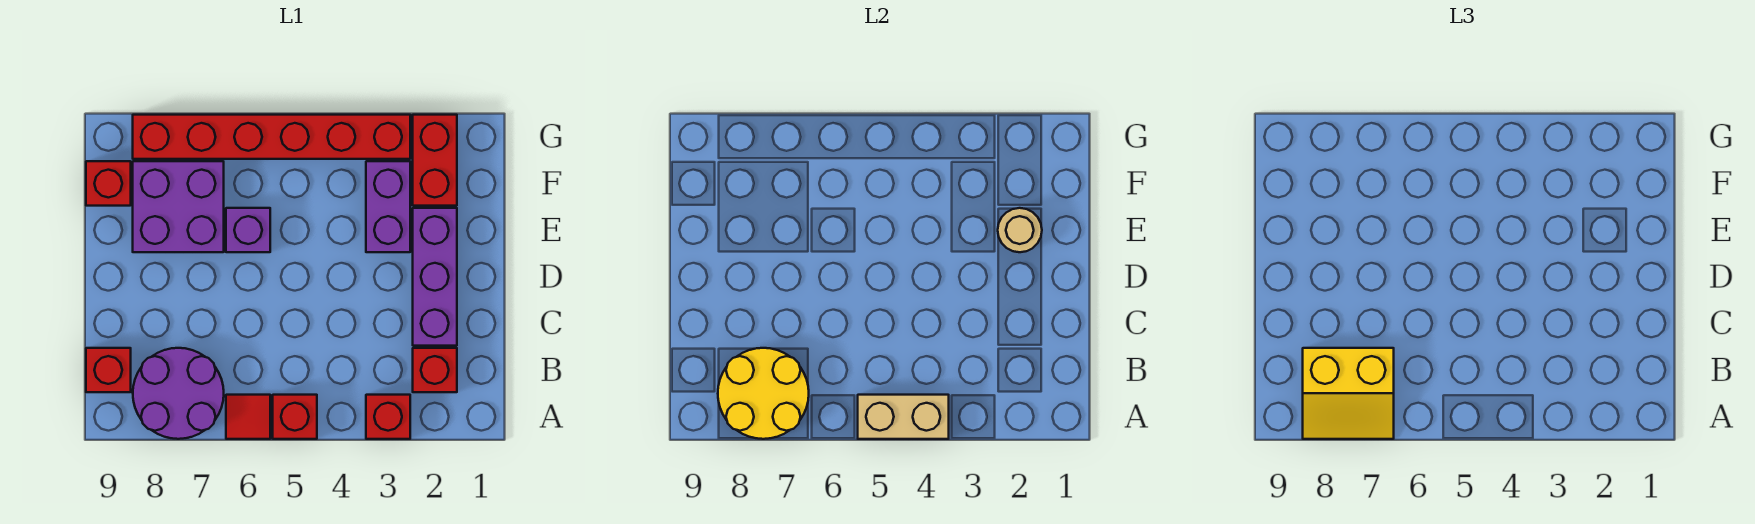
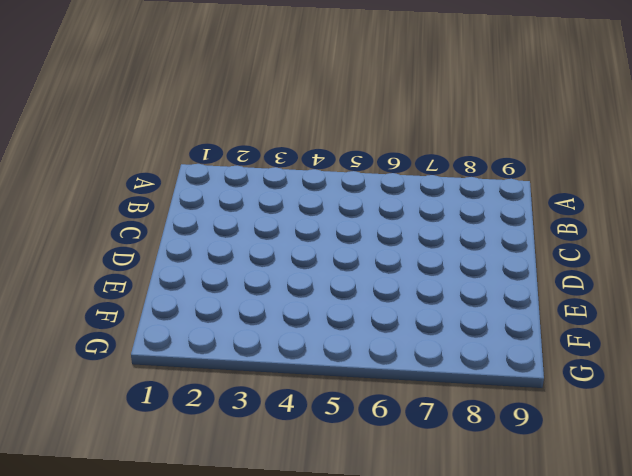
none -> red 1x1 brick [366,395,410,439]
none -> red 1x1 brick [273,395,317,439]
none -> red 1x1 tile [226,395,270,439]

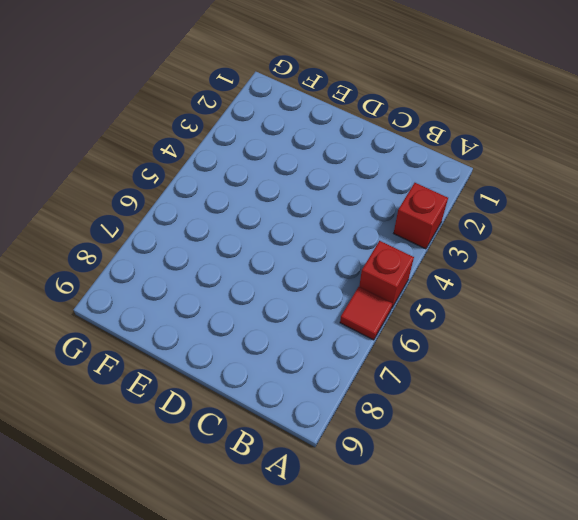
none -> purple 2x2 round brick [133,348,224,439]
none -> red 1x1 brick [413,348,457,392]
none -> red 1x1 brick [86,348,131,392]

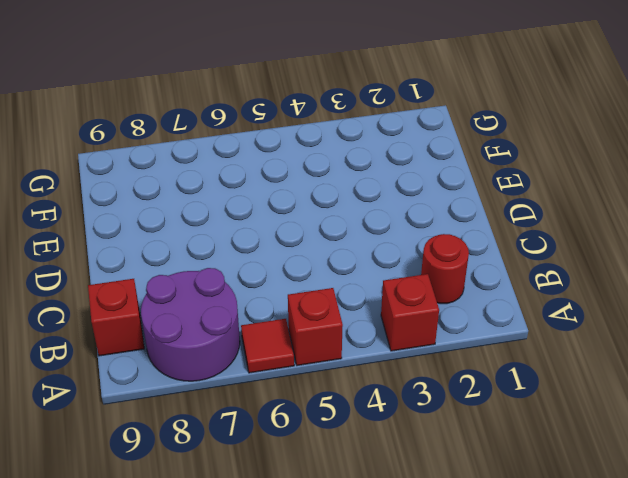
red 1x1 round brick [421,234,469,304] -> red 1x1 brick [413,348,457,392]
none -> purple 1x3 brick [413,208,457,346]
none -> purple 1x2 brick [366,161,410,252]
none -> purple 1x1 brick [226,208,270,252]

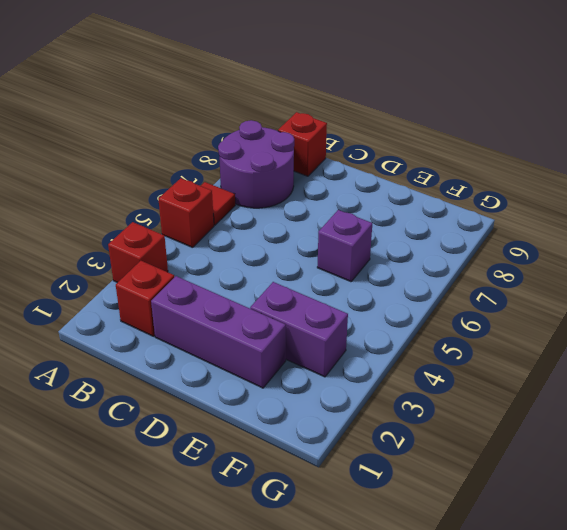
none -> purple 2x2 brick [133,161,224,252]
none -> red 1x2 brick [413,115,457,206]
none -> red 1x1 brick [86,161,131,206]

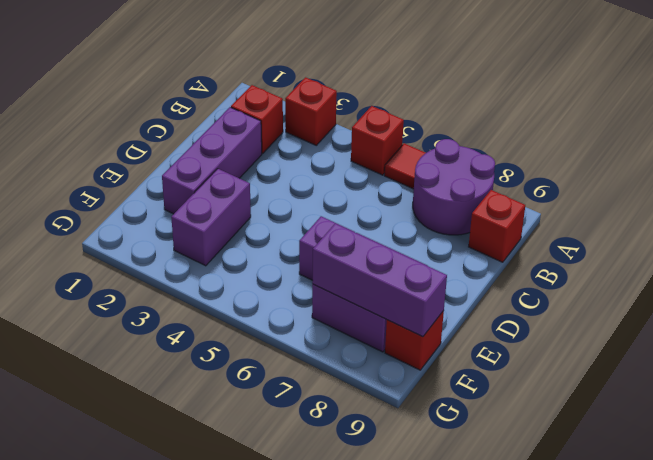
purple 1x3 brick [312,223,447,337] -> none
none -> red 1x2 brick [413,115,457,206]
none -> red 1x6 brick [133,115,410,159]
none -> tan 1x2 brick [858,395,949,439]

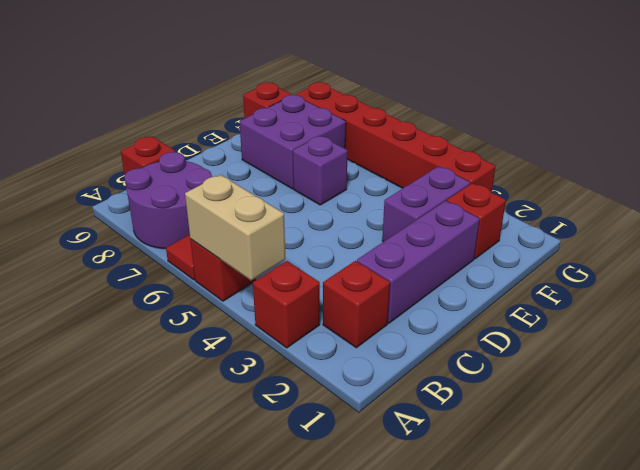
red 1x1 brick [447,183,506,259] -> red 1x2 brick [413,115,457,206]
none -> yellow 2x2 round brick [718,348,809,439]
none -> tan 1x1 round brick [998,208,1042,252]
none -> yellow 2x2 slope [1303,348,1394,439]

